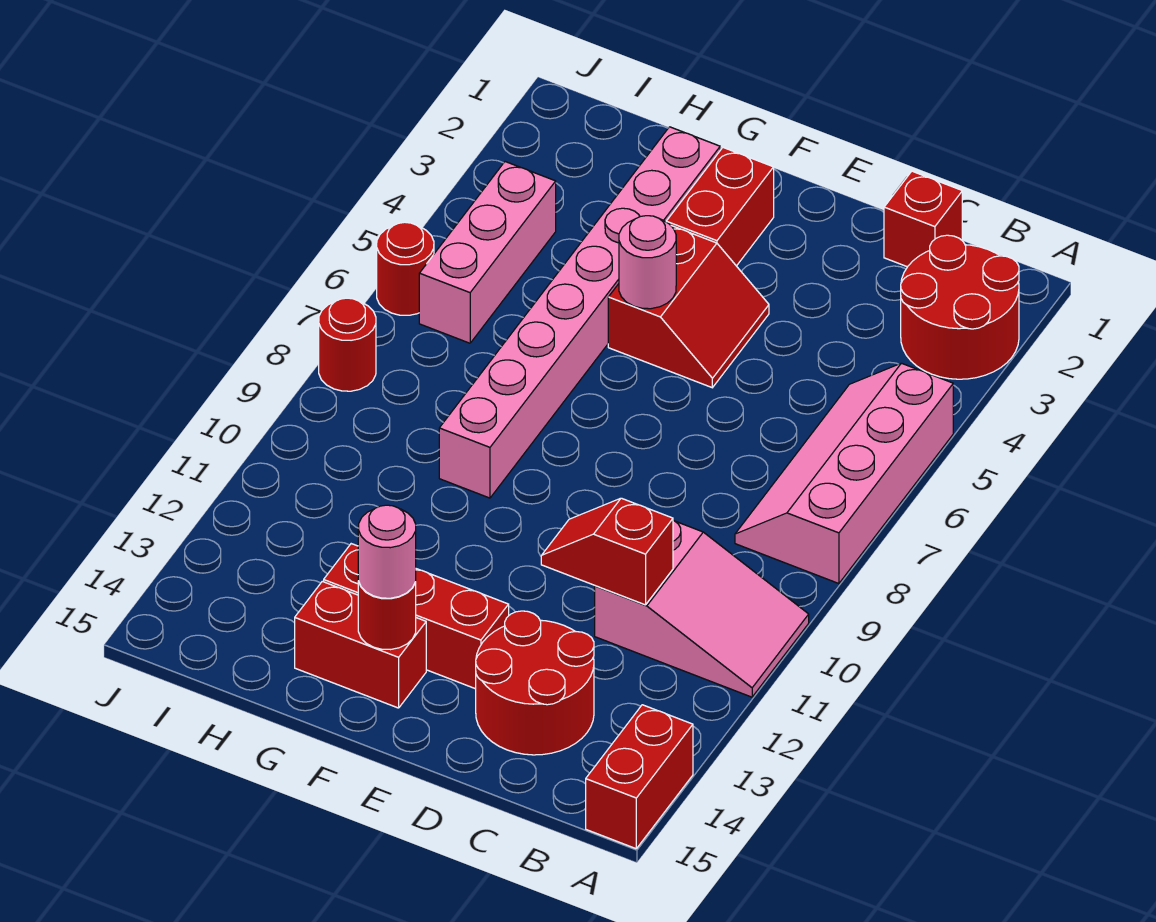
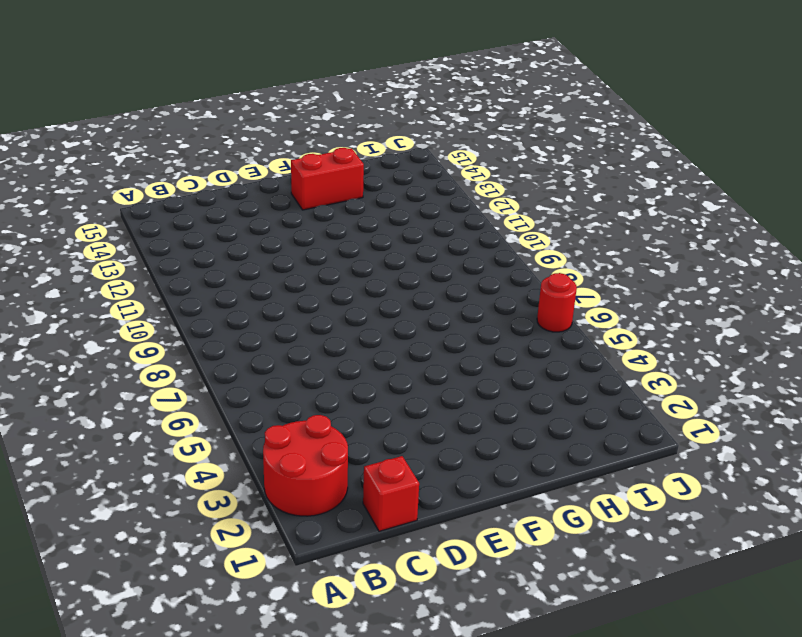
none -> pink 2x4 slope [735,363,953,584]
none -> pink 2x3 slope [595,520,809,697]
none -> red 1x2 brick [586,705,693,849]

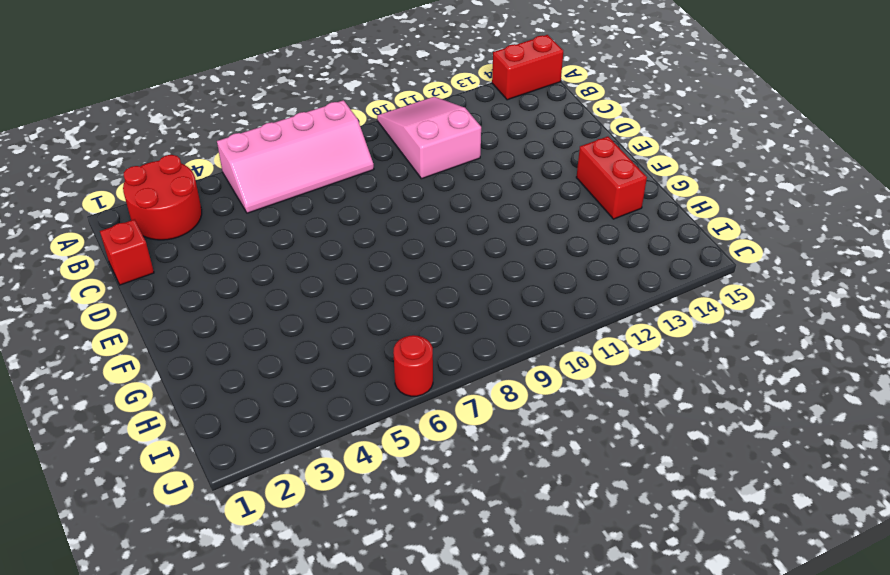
none -> red 2x2 round brick [476,611,594,755]
none -> red 2x2 slope [608,226,769,388]
none -> red 1x3 brick [324,544,509,689]

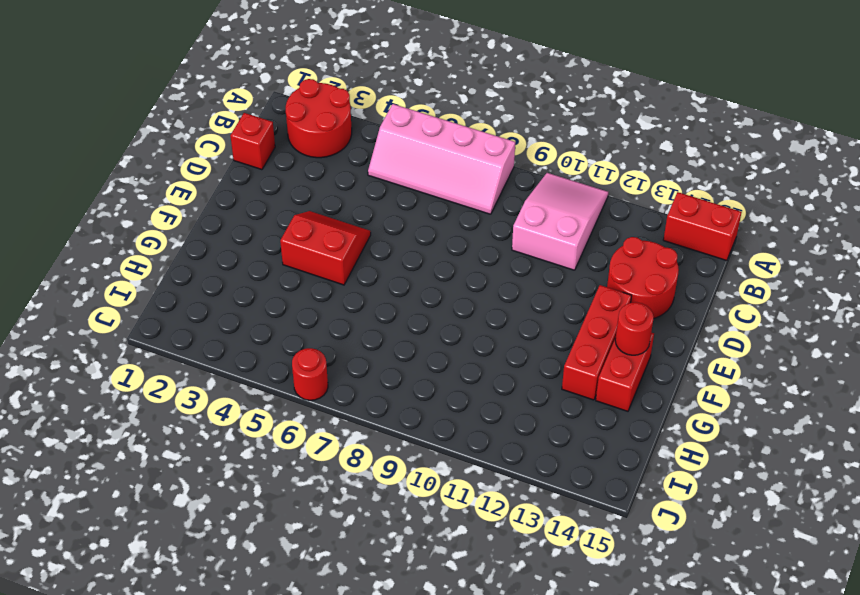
none -> red 1x2 brick [666,148,774,266]
none -> pink 1x8 brick [439,127,720,498]
none -> pink 1x3 brick [419,162,556,343]

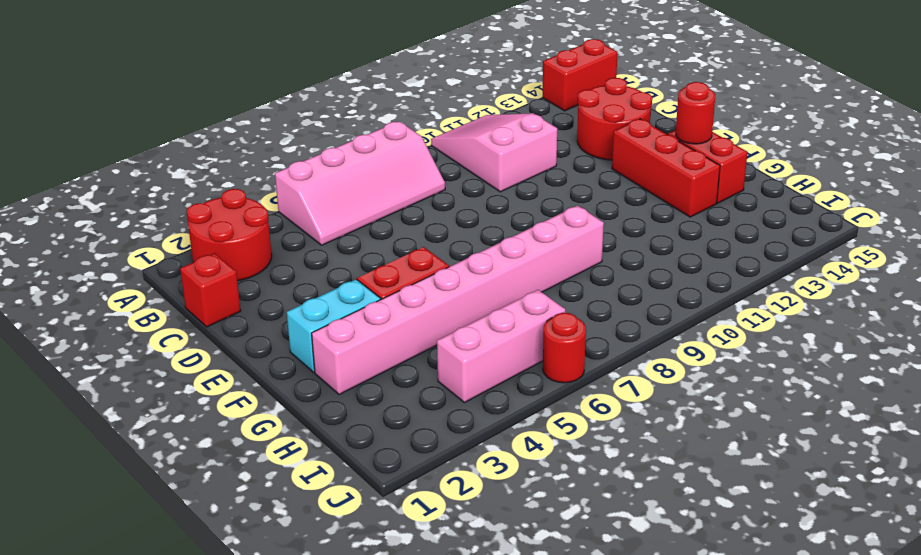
cyan 1x2 brick [287,279,381,372] -> red 1x2 brick [666,148,774,266]
none -> red 1x1 round brick [319,298,376,391]
none -> red 1x2 slope [541,498,673,605]
none -> pink 1x1 round brick [619,216,676,309]

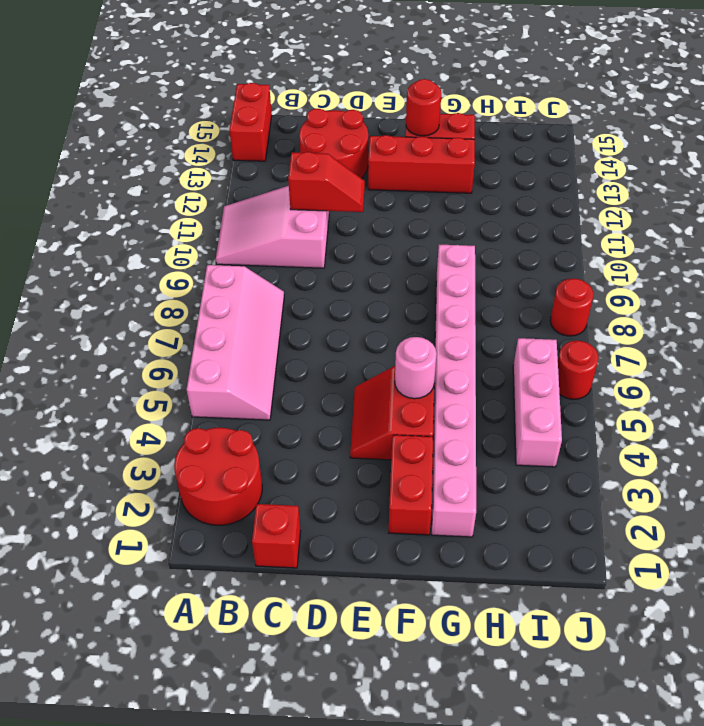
none -> pink 1x1 round brick [358,505,416,598]

